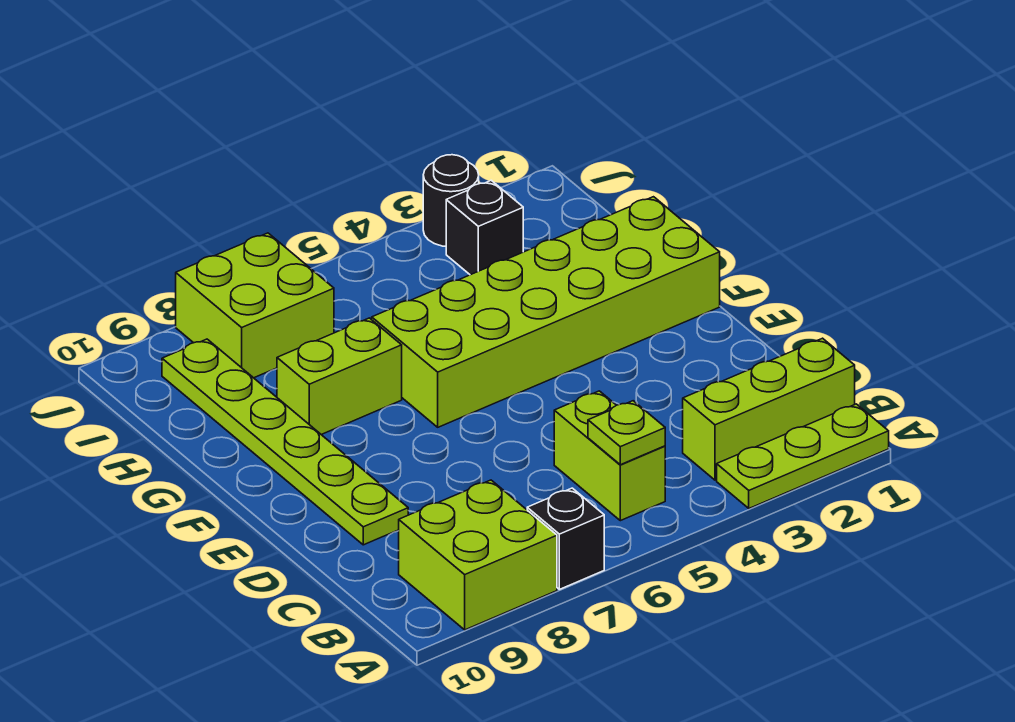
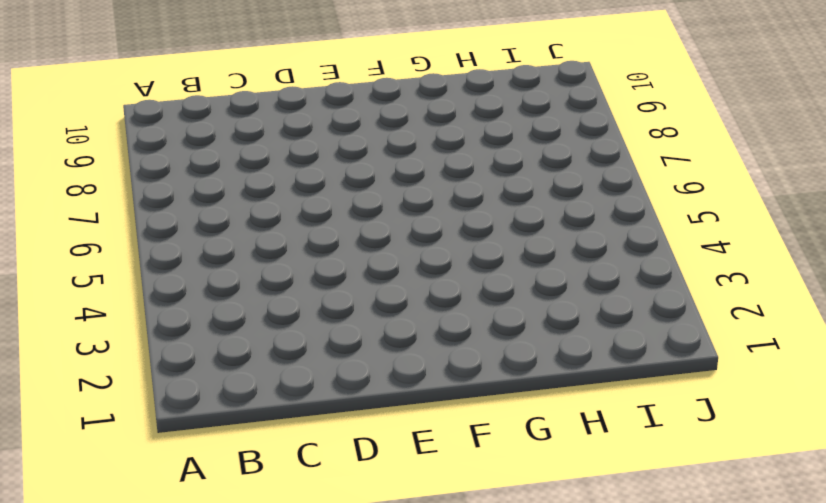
none -> lime 1x3 plate [717,404,889,508]
none -> black 1x1 brick [527,488,604,589]
none -> lime 2x2 brick [399,480,557,630]

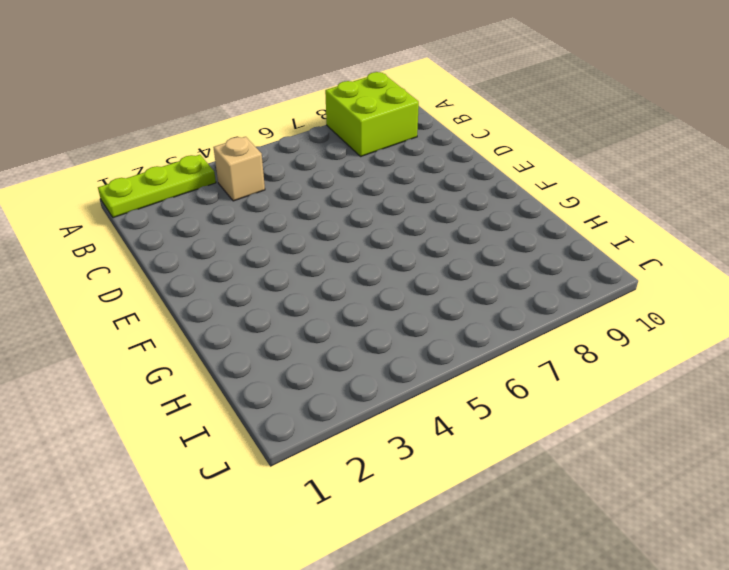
tan 1x1 brick [213,137,265,201] -> none
none -> black 1x1 brick [527,488,604,589]
none -> lime 1x3 brick [683,338,855,480]
none -> lime 1x2 brick [554,391,665,521]

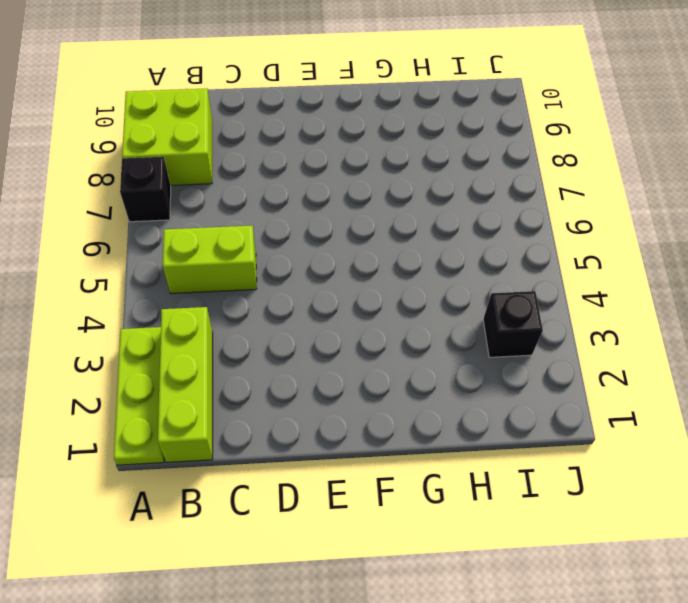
none -> lime 1x6 plate [162,339,408,545]
none -> lime 2x6 brick [372,197,720,427]
none -> lime 1x2 brick [277,318,402,435]

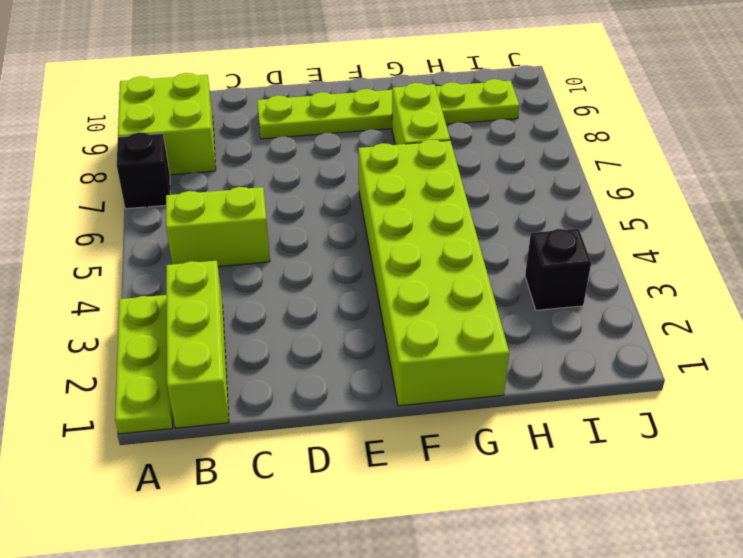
none -> lime 2x2 brick [176,233,334,378]
none -> black 1x1 round brick [423,155,479,246]
none -> lime 1x1 plate [588,401,665,465]

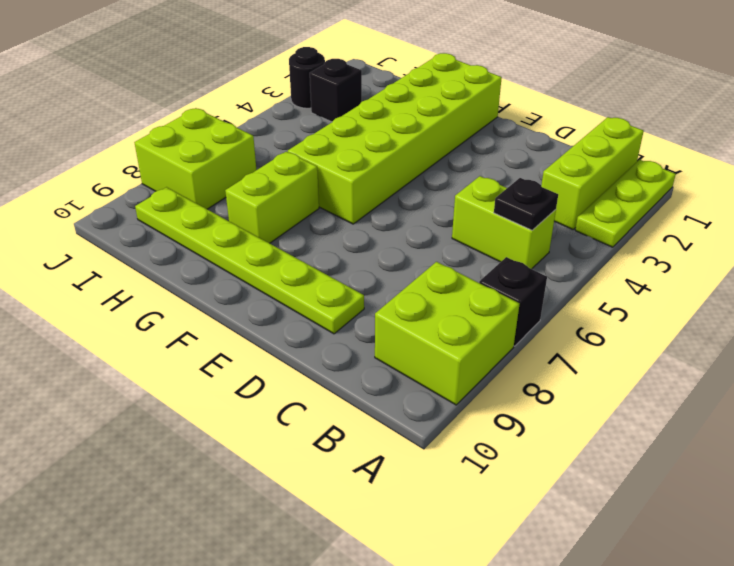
black 1x1 plate [494,178,558,230] -> lime 1x1 plate [588,401,665,465]

